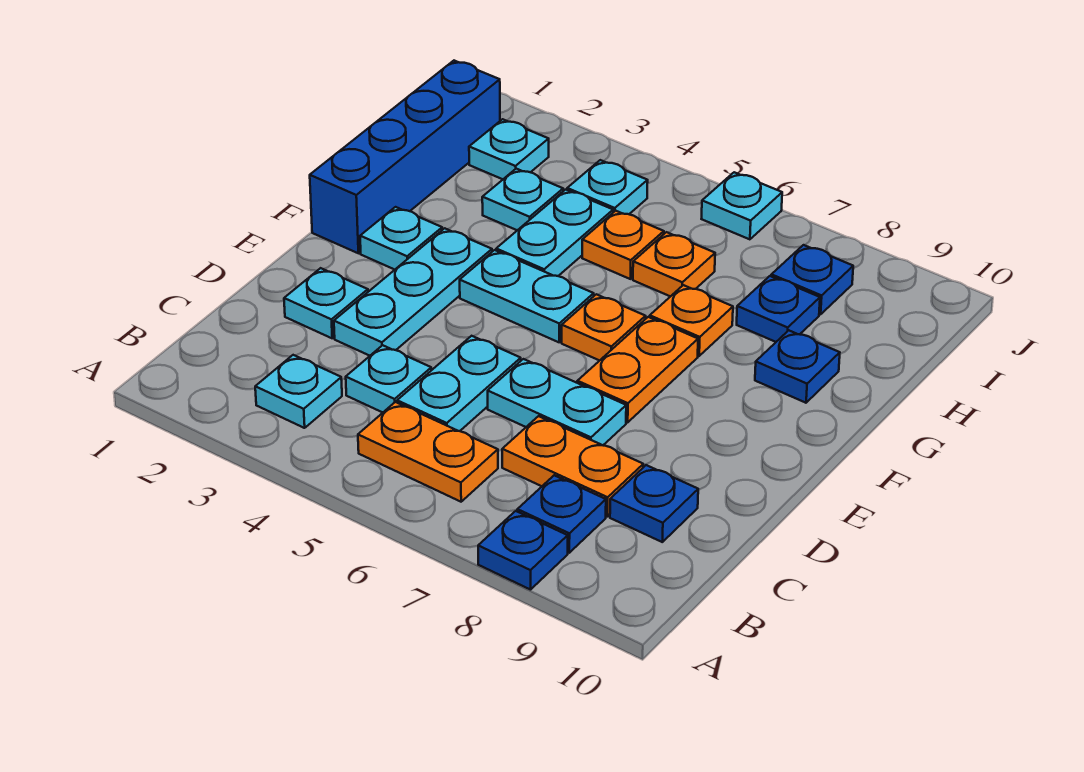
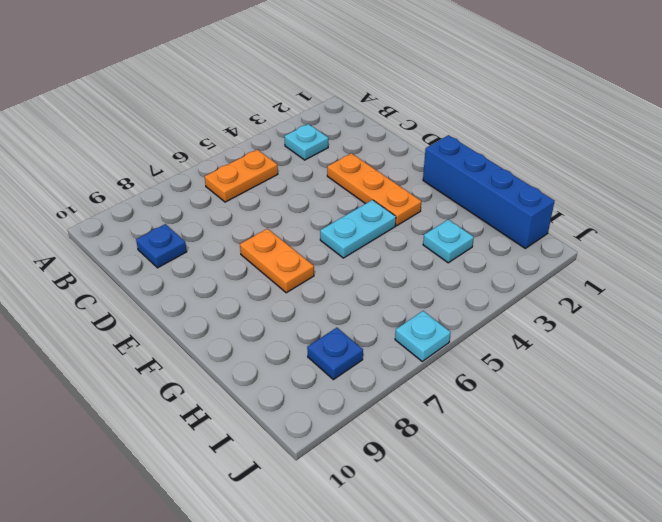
orange 1x3 plate [327,153,421,226] -> cyan 1x3 plate [334,228,492,356]
none -> blue 1x1 plate [478,511,568,590]
none -> blue 1x1 plate [517,475,606,553]
none -> cyan 1x1 plate [346,345,431,412]

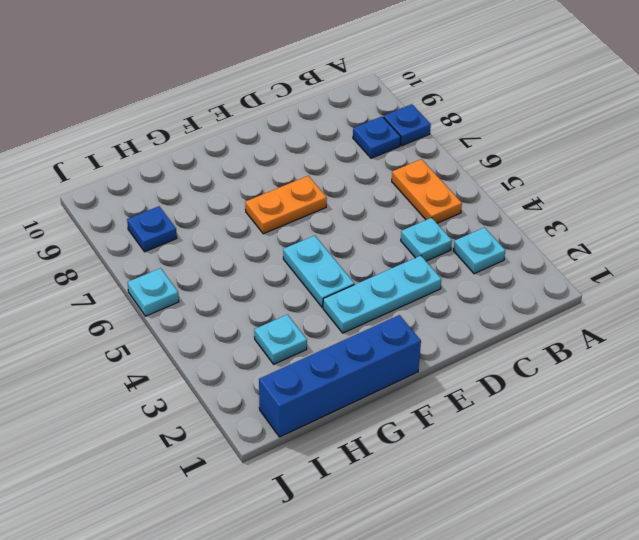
none -> cyan 1x2 plate [397,336,521,431]
none -> orange 1x2 plate [502,416,643,517]
none -> blue 1x1 plate [610,465,698,542]

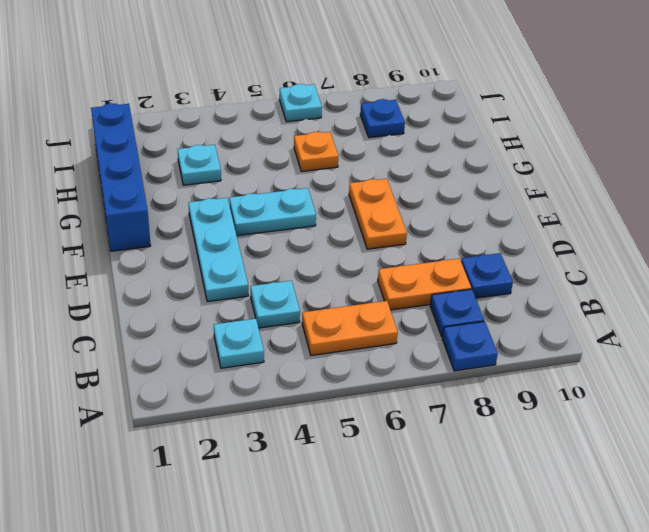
none -> cyan 1x2 plate [397,336,521,431]
none -> cyan 1x1 plate [284,268,368,338]
none -> cyan 1x2 plate [488,359,626,445]

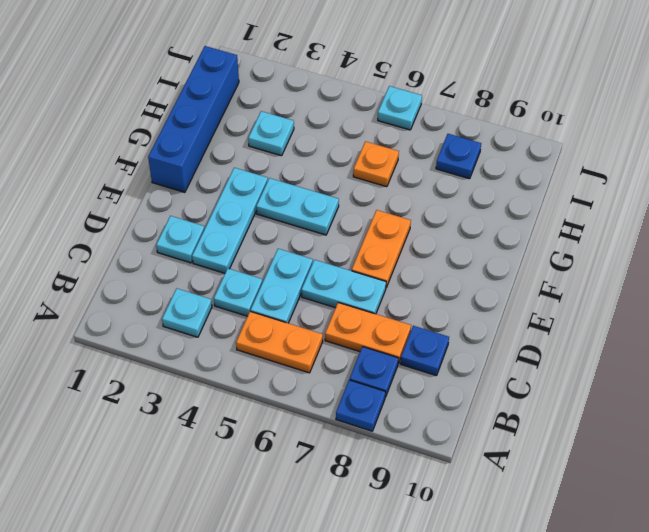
none -> cyan 1x1 plate [360,207,442,270]
none -> orange 1x1 plate [562,294,646,361]
none -> cyan 1x2 plate [496,190,613,276]

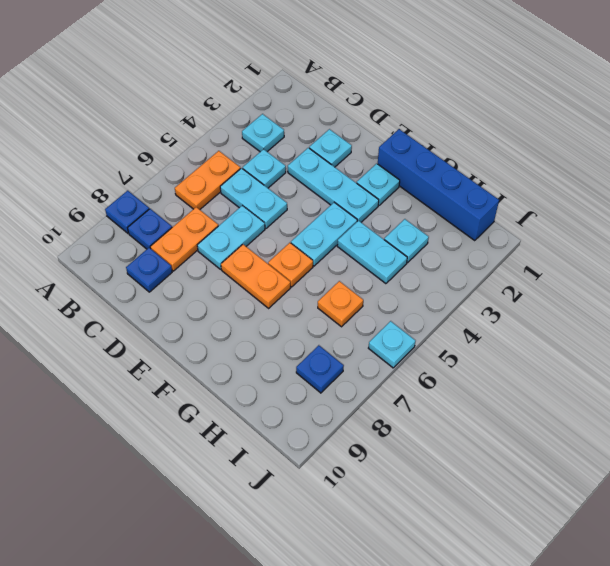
none -> orange 1x1 plate [650,285,733,356]
none -> blue 1x1 plate [755,330,840,403]
none -> orange 1x1 plate [582,211,664,279]

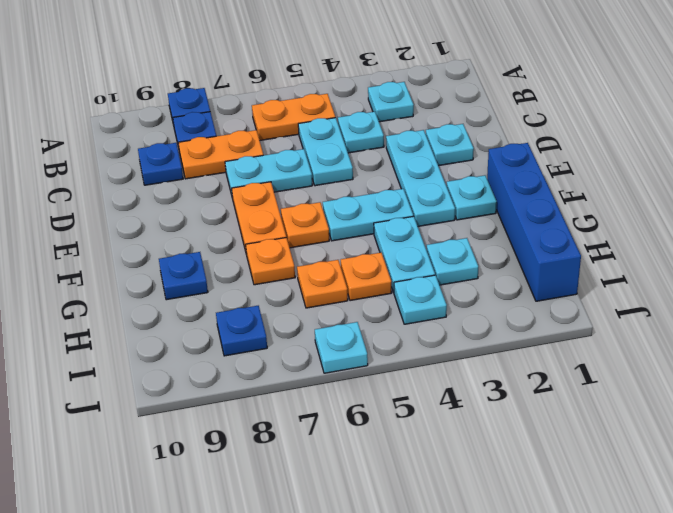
none -> blue 1x1 plate [737,276,820,342]
none -> cyan 1x1 plate [469,119,549,179]

